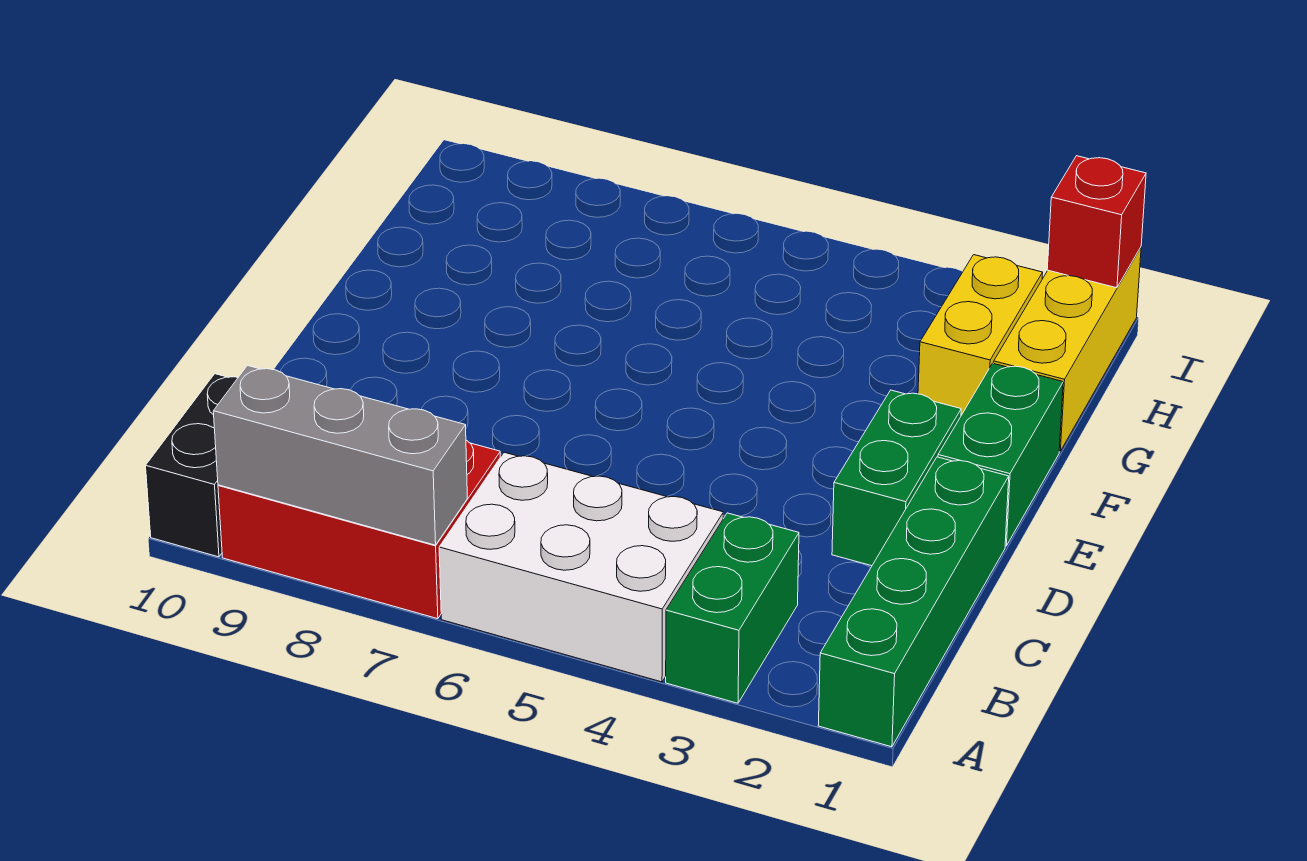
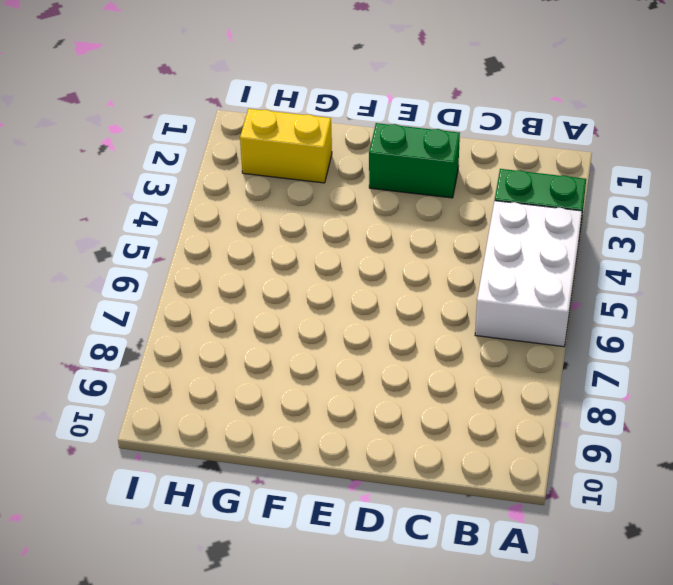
none -> green 1x4 brick [818,457,1009,747]
none -> red 2x3 brick [218,440,500,619]

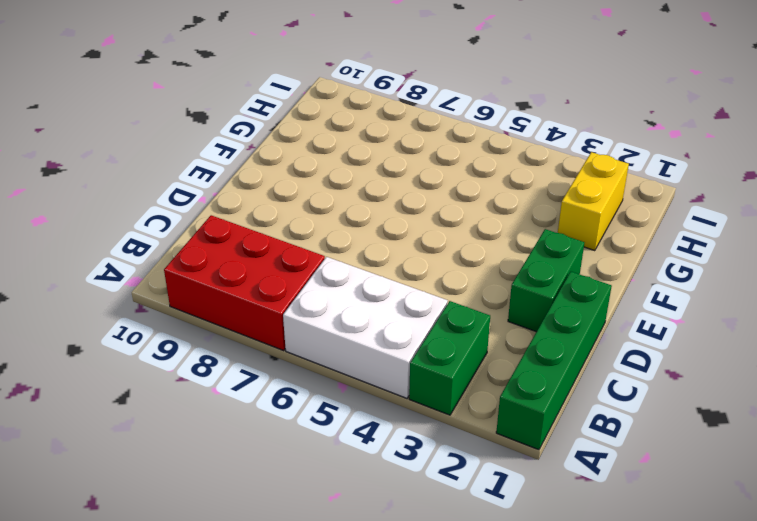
none -> black 1x2 brick [146,374,238,557]
none -> green 1x2 brick [938,363,1063,546]

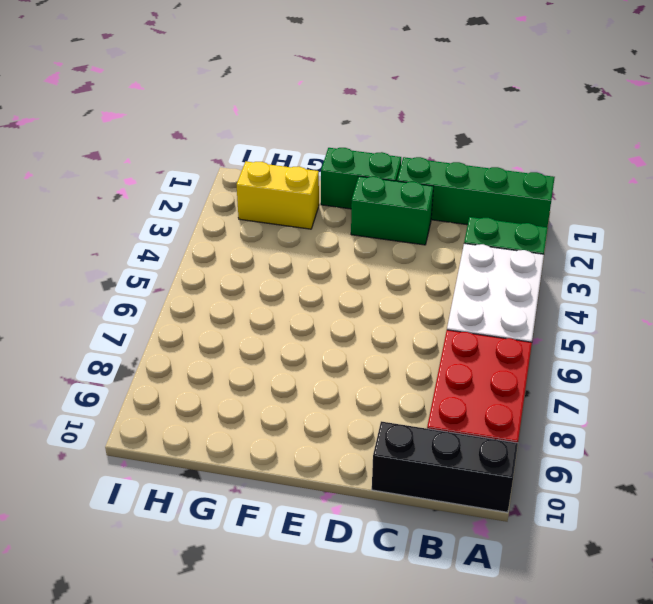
black 1x3 brick [372,421,518,512] -> black 1x2 brick [146,374,238,557]
none -> yellow 1x3 brick [994,248,1141,451]
none -> grey 1x3 brick [213,366,467,545]

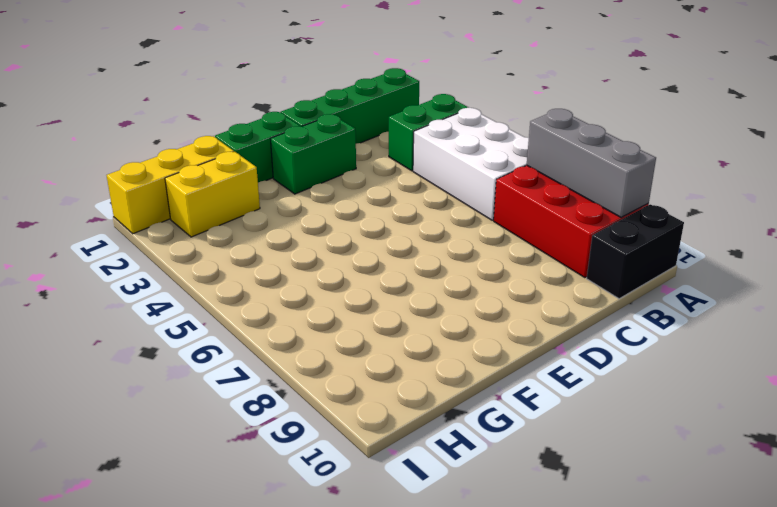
none -> red 1x1 brick [1047,156,1146,288]

